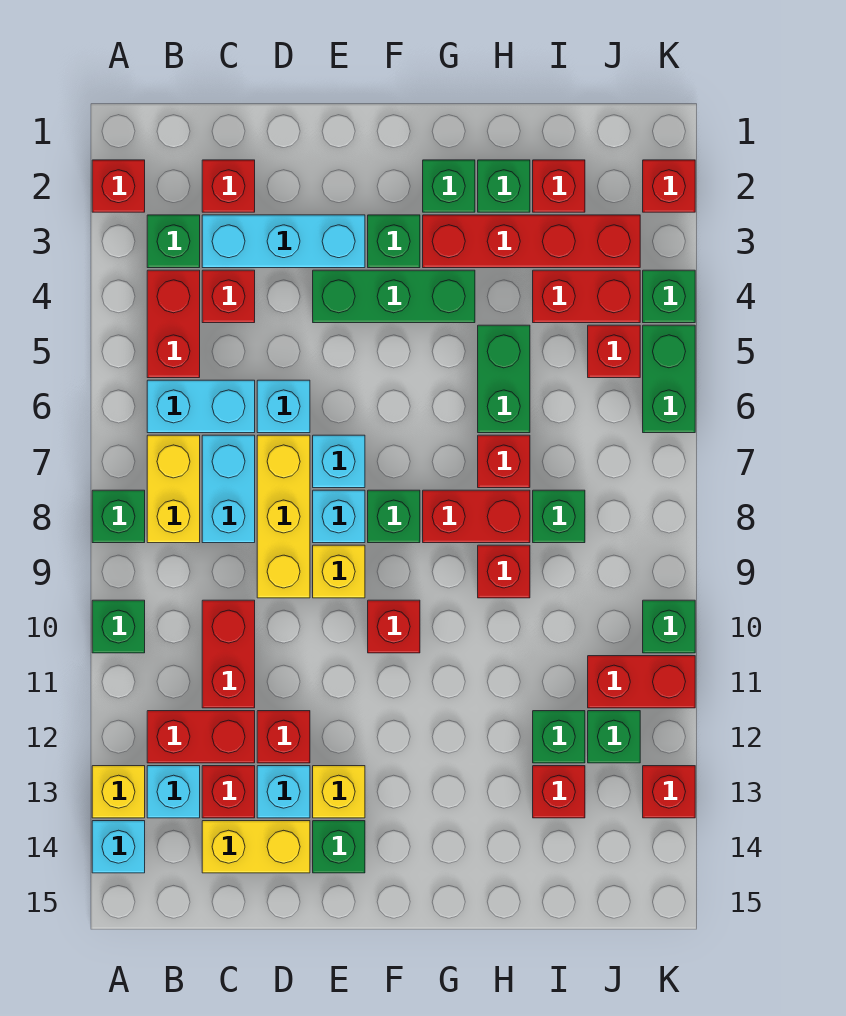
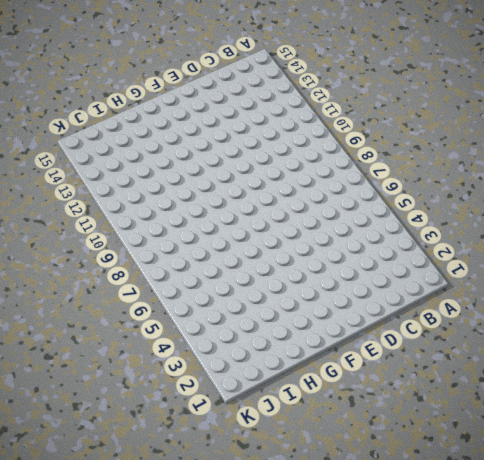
none -> red 1x1 brick [92,160,145,212]
none -> green 1x1 brick [92,490,145,543]
none -> green 1x1 brick [92,600,145,653]
none -> yellow 1x1 brick [92,766,145,818]

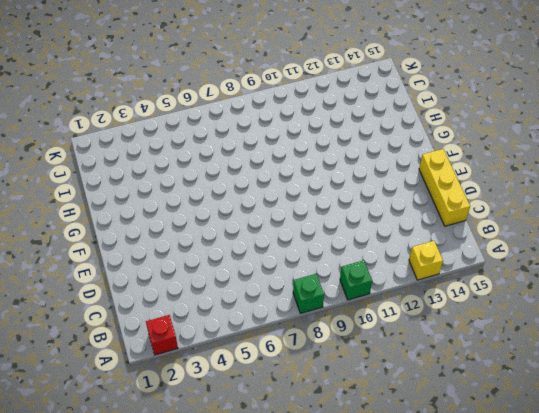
yellow 1x3 brick [419,149,470,226] -> yellow 1x3 brick turned to [257,435,310,598]
none -> cyan 1x1 brick [92,821,145,873]
none -> green 1x1 brick [147,215,200,268]
none -> red 1x2 brick [147,270,200,378]
none -> cyan 1x2 brick [147,380,255,433]

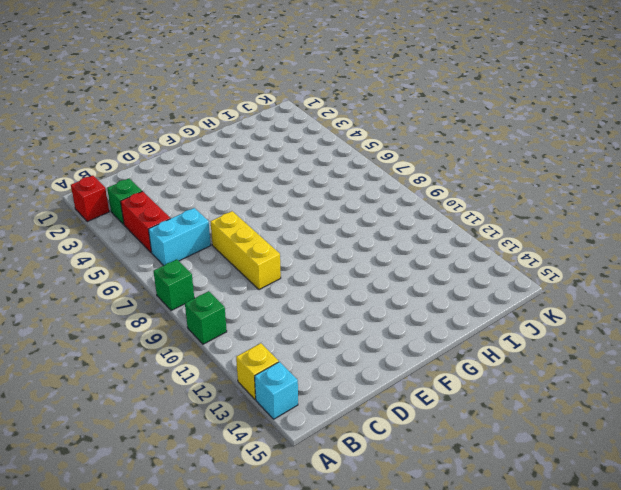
none -> yellow 1x2 brick [147,435,200,543]
none -> red 1x2 brick [147,711,255,763]
none -> cyan 1x1 brick [147,766,200,818]
none -> red 1x1 brick [202,160,255,212]

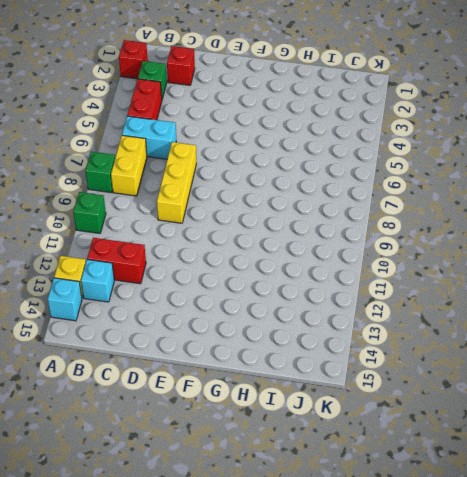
none -> cyan 1x3 brick [202,215,365,268]
none -> red 1x1 brick [202,270,255,323]
none -> cyan 1x2 brick [202,435,255,543]
none -> red 1x2 brick [202,600,255,708]

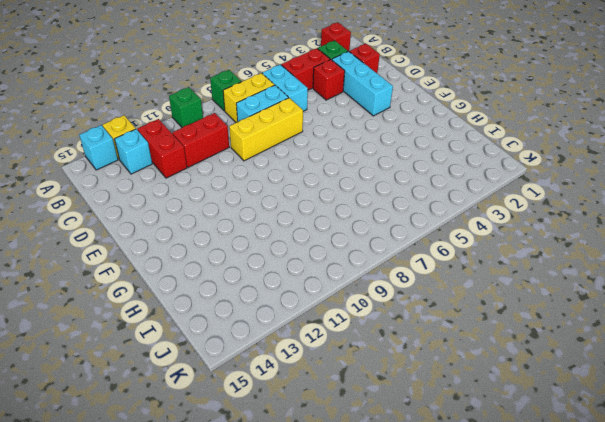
none -> red 1x1 brick [202,766,255,818]
none -> yellow 1x2 brick [202,821,310,873]
none -> cyan 1x1 brick [257,380,310,433]
none -> red 1x1 brick [257,711,310,763]

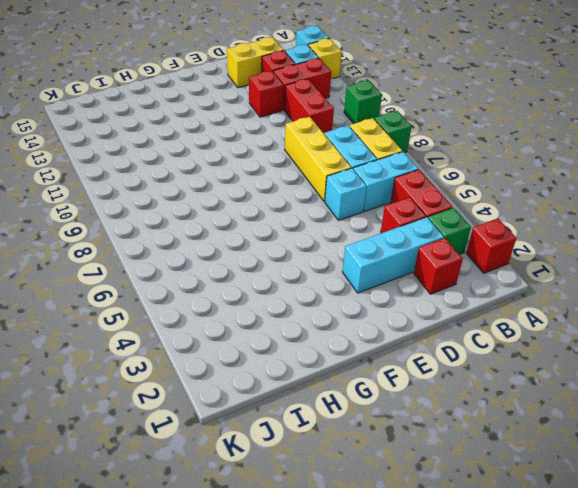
none -> cyan 1x1 brick [257,766,310,818]
none -> green 1x3 brick [313,270,475,323]
none -> cyan 1x1 brick [313,435,365,488]
none -> cyan 1x1 brick [313,490,365,543]

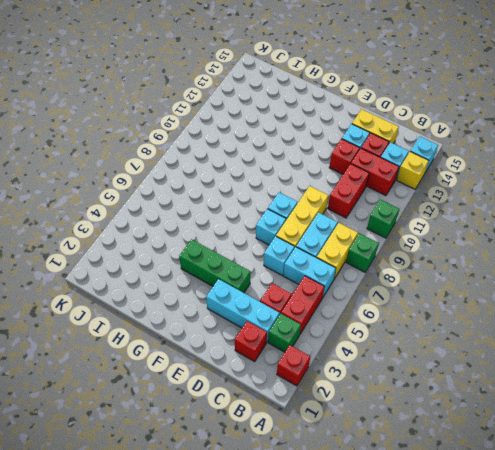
none -> yellow 1x1 brick [313,545,365,598]
none -> yellow 1x1 brick [313,766,365,818]
none -> green 1x1 brick [313,821,365,873]
none -> green 1x1 brick [368,215,420,268]

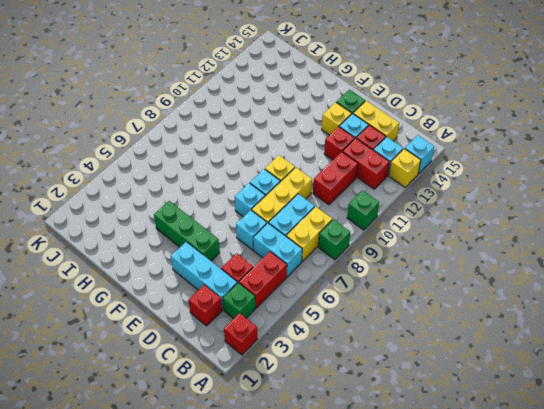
none -> green 1x1 brick [368,215,420,268]
none -> green 1x1 brick [368,490,420,543]
none -> red 1x1 brick [368,600,420,653]
none -> green 1x1 brick [423,160,475,212]

